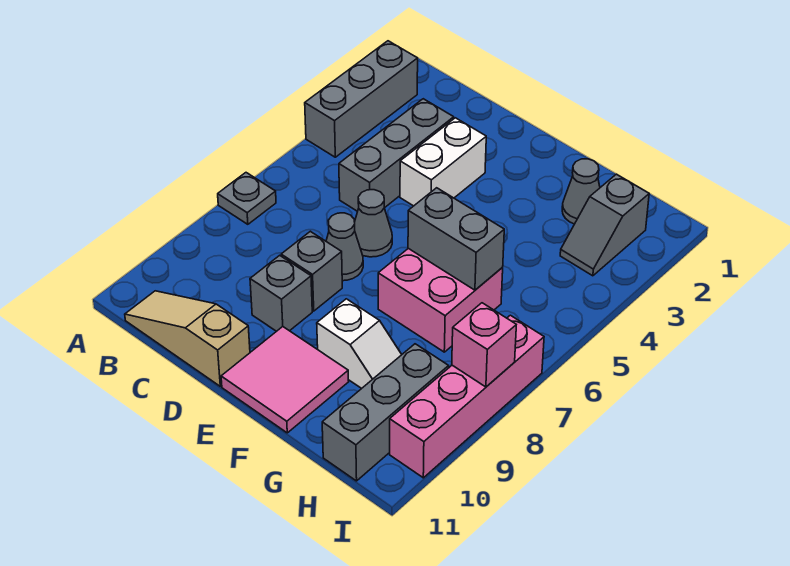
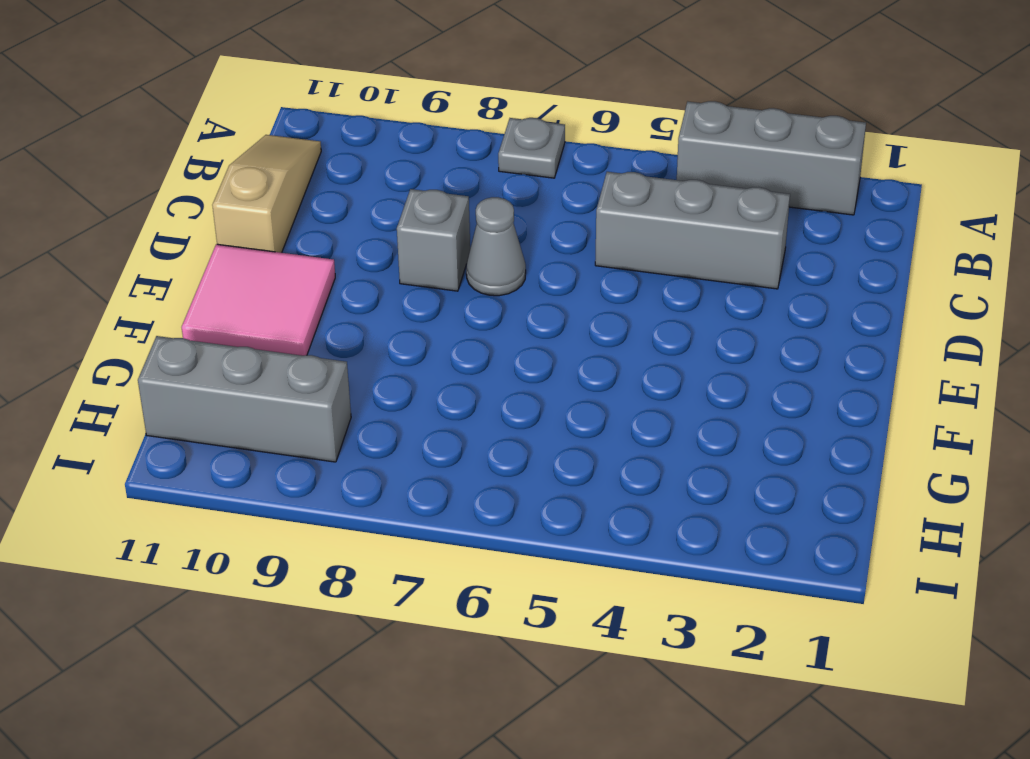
none -> white 1x2 brick [400,118,486,206]
none -> grey 1x1 cone [355,190,392,257]
none -> grey 1x1 brick [250,255,312,331]

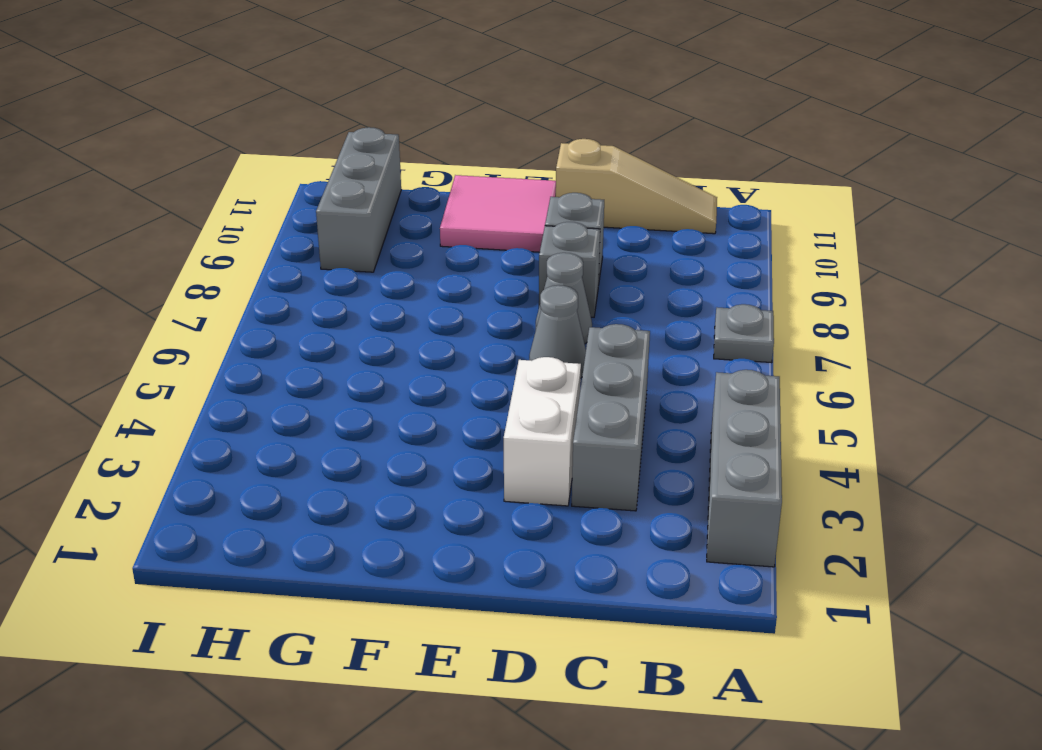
none -> pink 2x2 brick [378,248,503,352]
none -> white 1x2 slope [317,299,402,388]
none -> grey 1x1 cone [562,159,600,224]

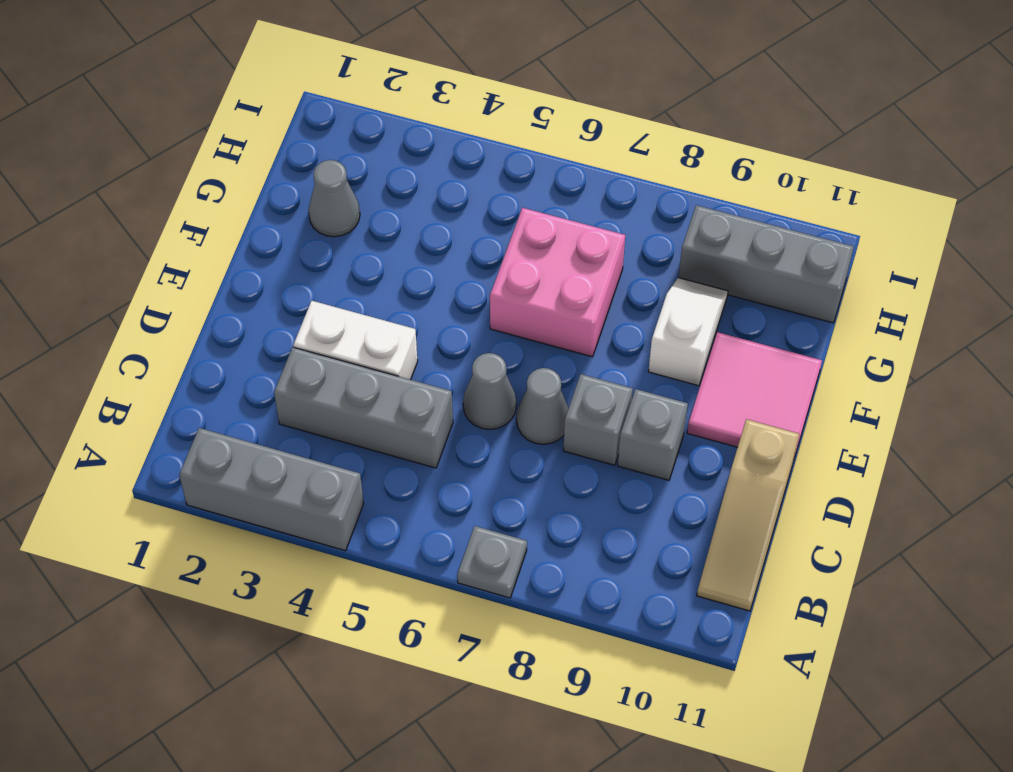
none -> grey 1x2 slope [560,174,649,276]
none -> pink 1x4 brick [390,315,544,478]
none -> grey 1x2 brick [408,188,504,290]

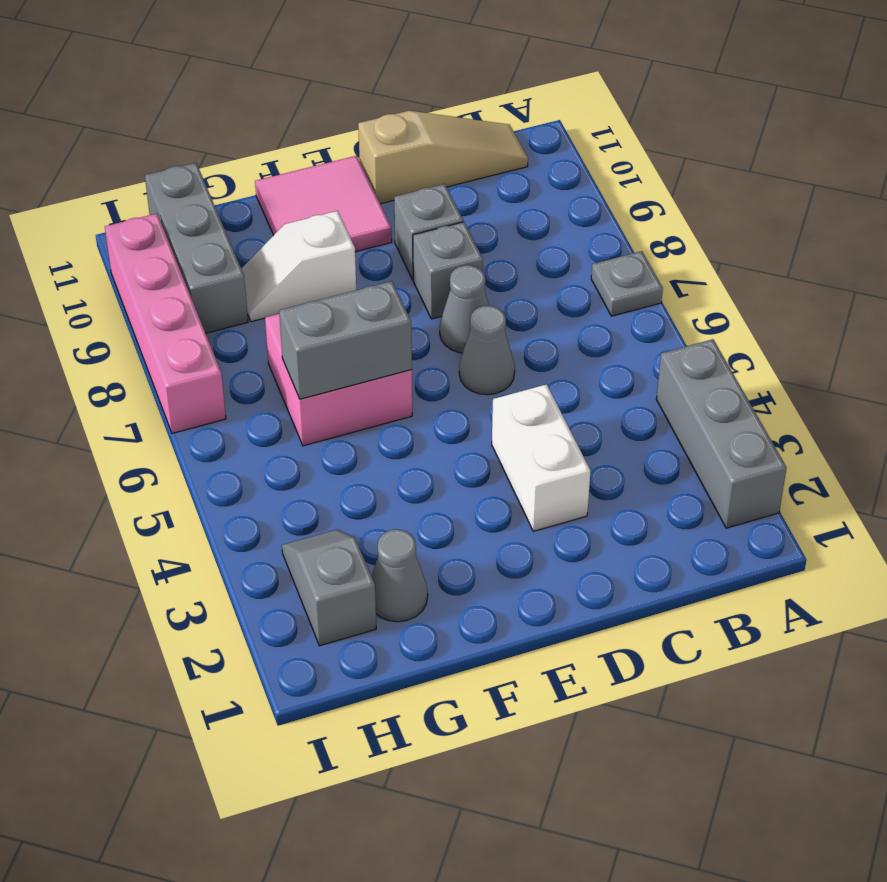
none -> grey 1x3 brick [339,99,454,211]
none -> pink 1x1 brick [452,303,516,387]

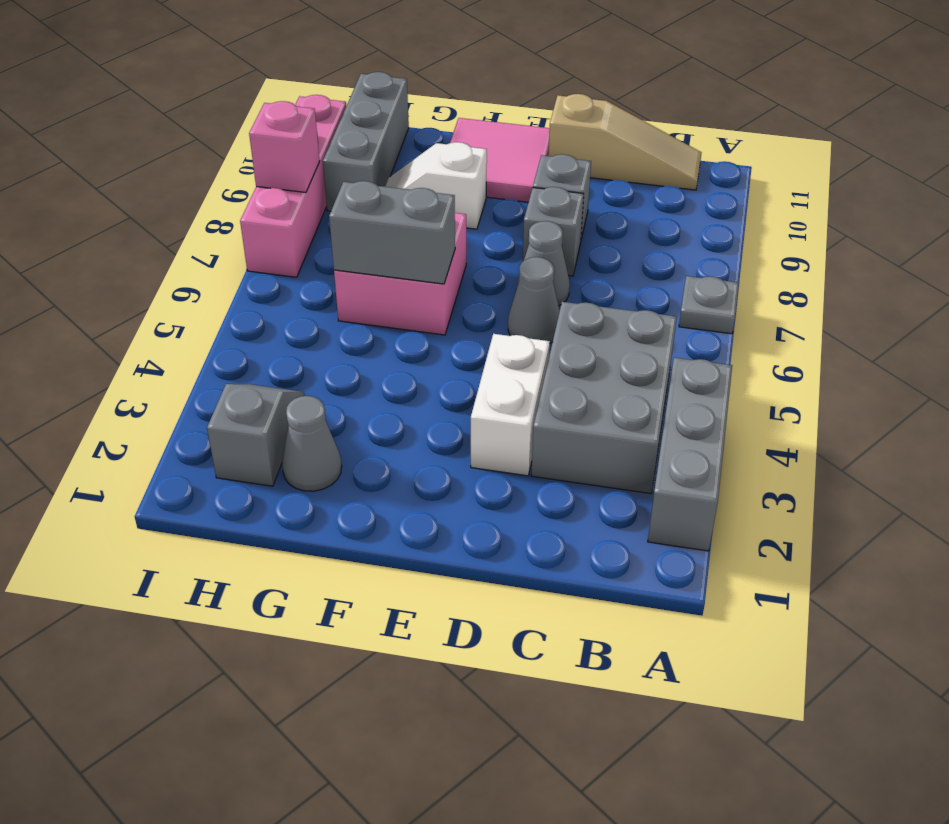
grey 2x3 brick [531,302,677,494] -> grey 1x3 brick [339,99,454,211]

